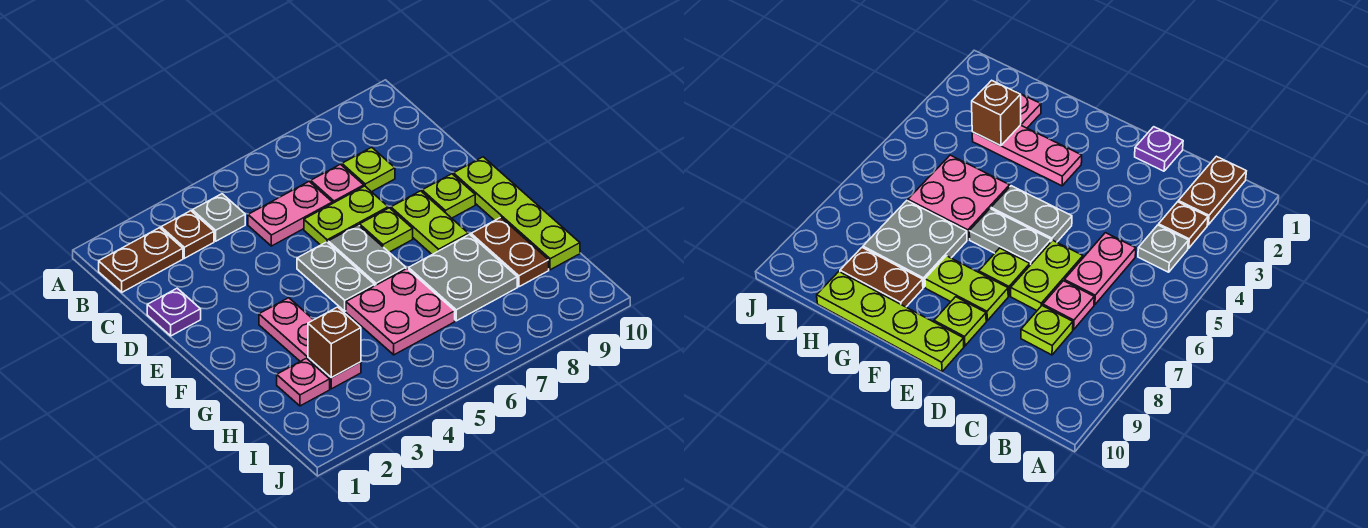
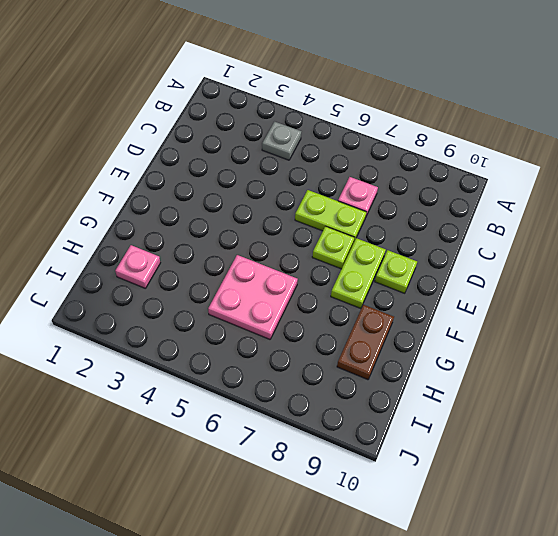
none -> brown 1x2 plate [99,228,183,292]
none -> brown 1x1 plate [161,211,214,258]
none -> pink 1x2 plate [248,182,332,246]

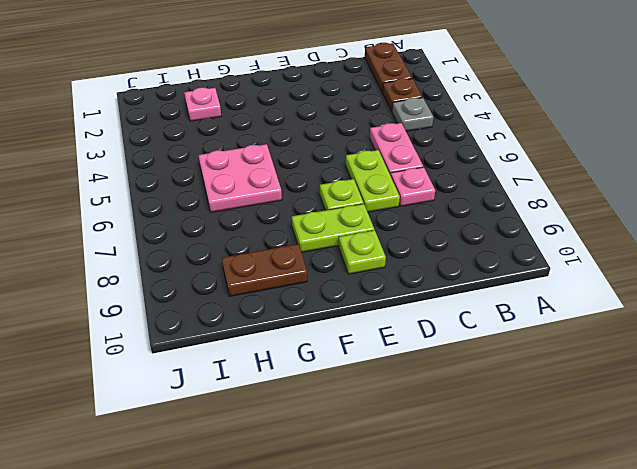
none -> lime 1x1 plate [342,147,395,192]
none -> purple 1x1 plate [147,288,201,336]
none -> grey 1x2 plate [297,242,375,311]

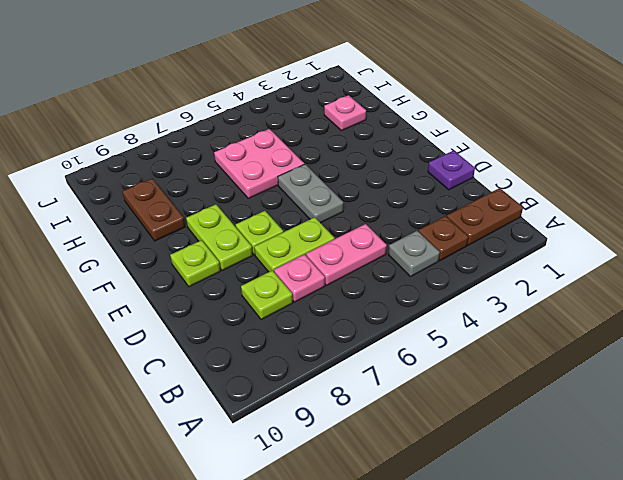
none -> grey 1x2 plate [328,225,406,285]
none -> lime 1x4 plate [453,157,580,270]
none -> pink 1x3 plate [259,298,361,389]

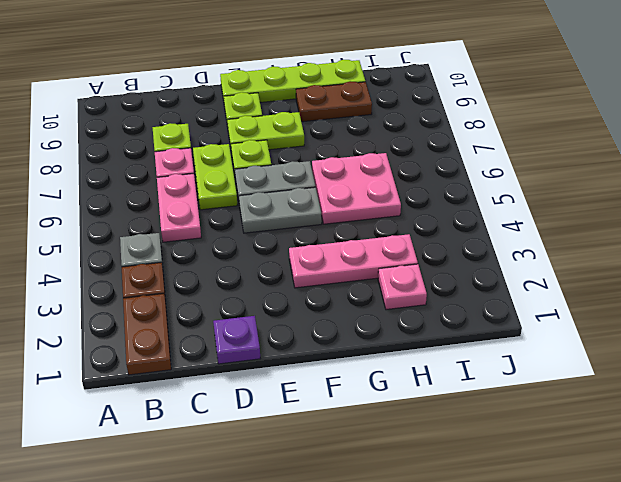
none -> grey 2x2 plate [409,234,517,321]
none -> brown 1x1 brick [308,307,361,378]

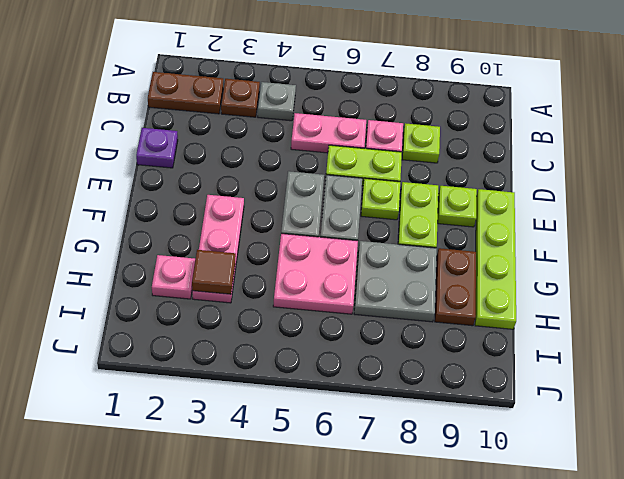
brown 1x1 tile [192,250,236,294] -> brown 1x1 brick [308,307,361,378]

